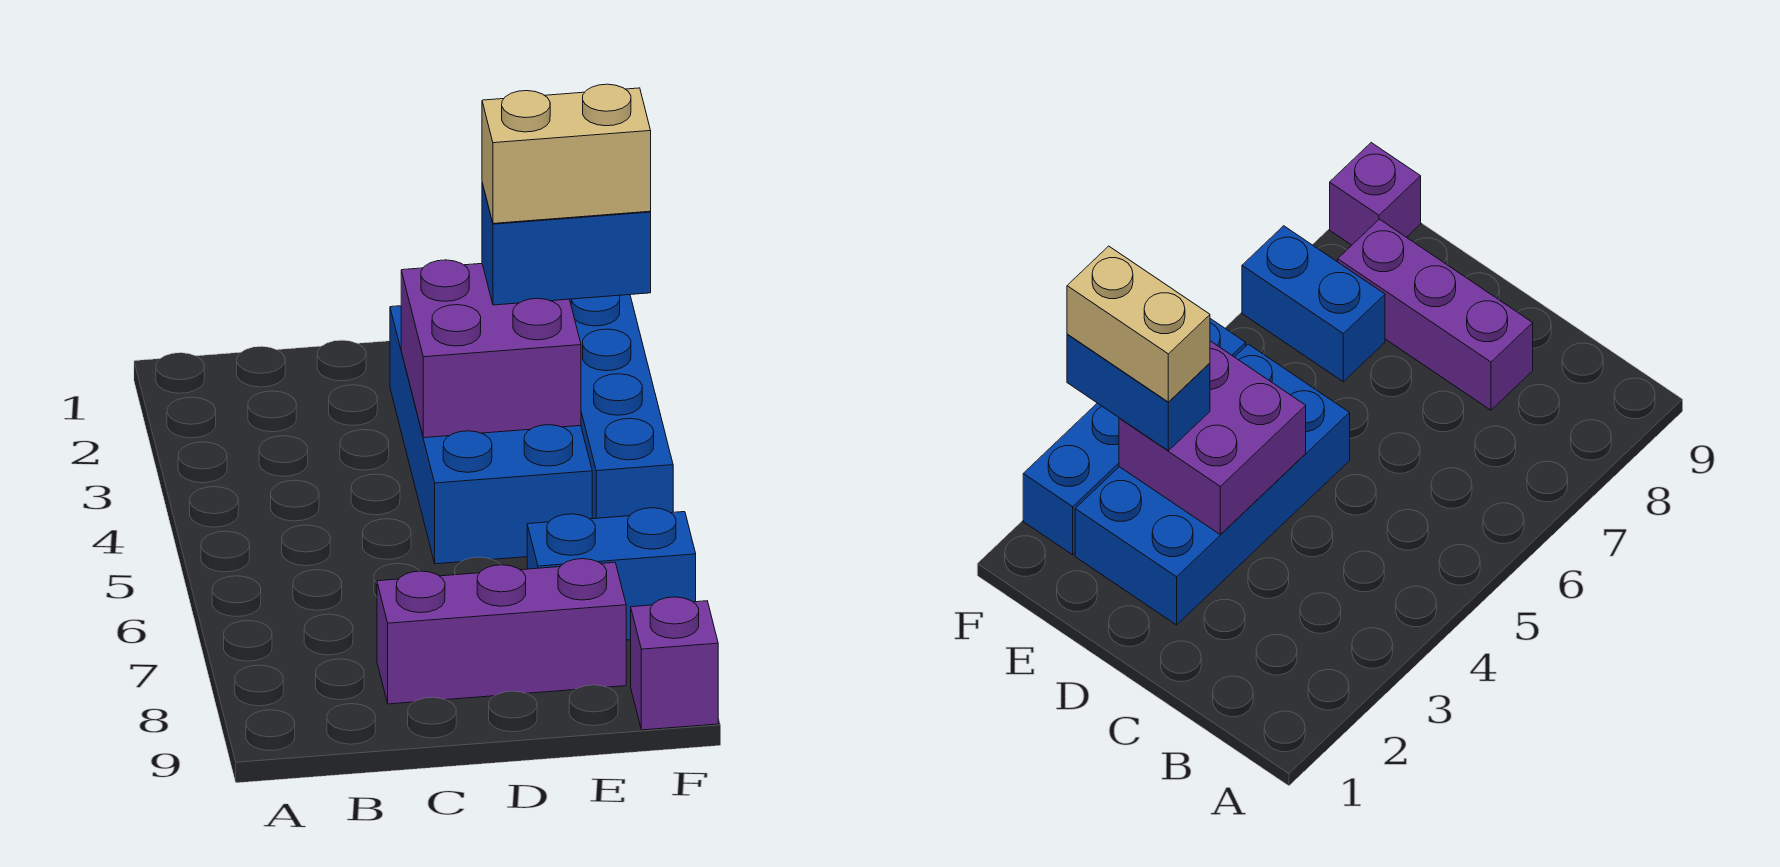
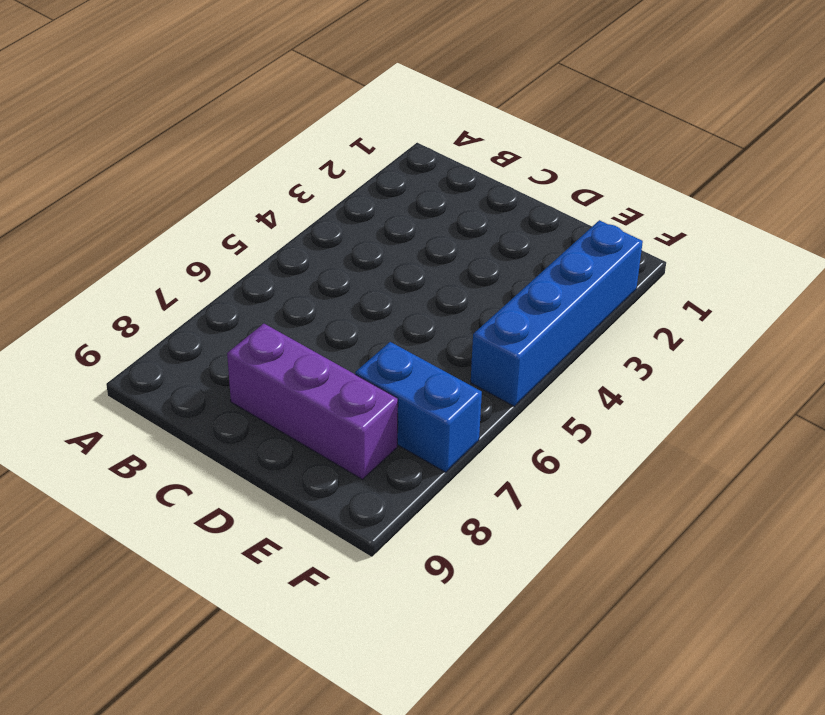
none -> blue 2x4 brick [390,306,592,564]
none -> purple 1x1 brick [631,597,718,730]

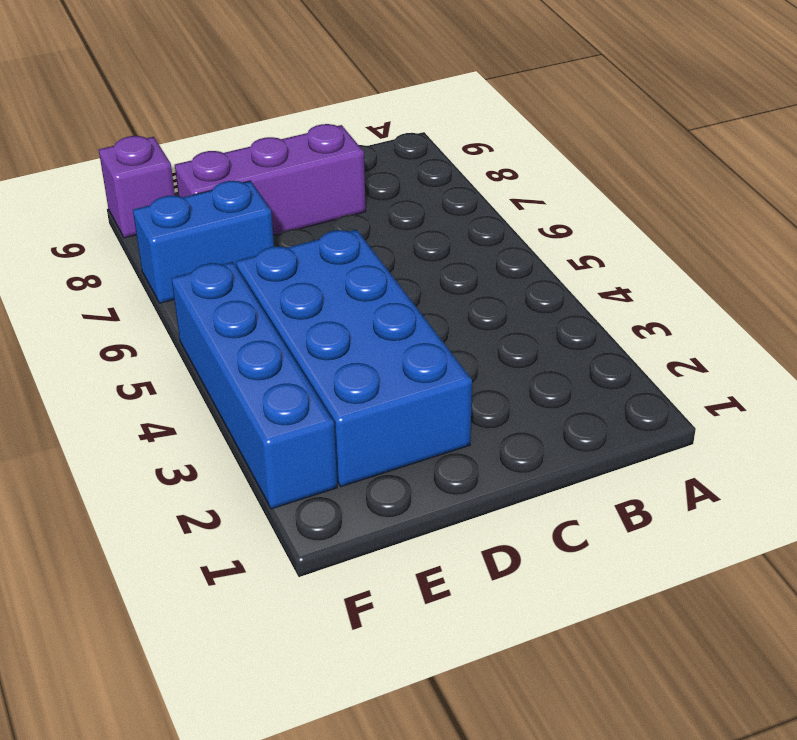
none -> purple 2x2 brick [401,260,581,438]
none -> blue 1x2 brick [482,183,651,305]

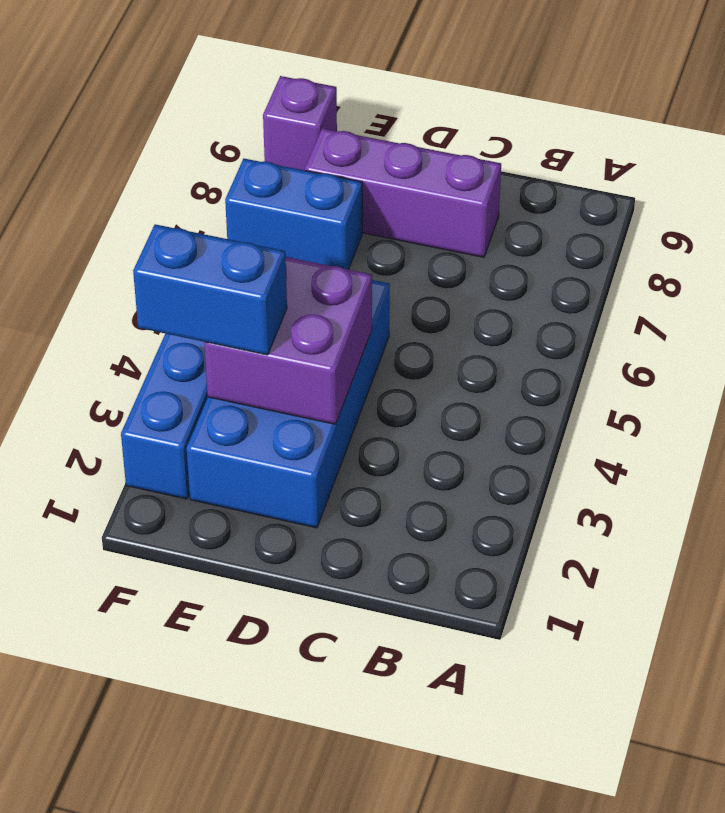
none -> tan 1x2 brick [482,84,651,223]

